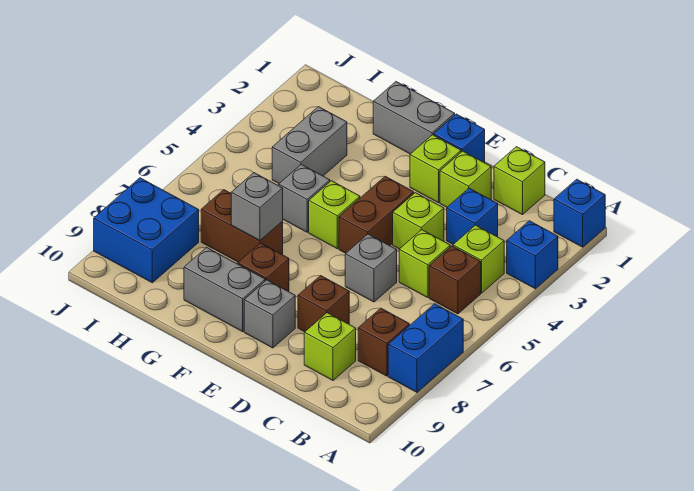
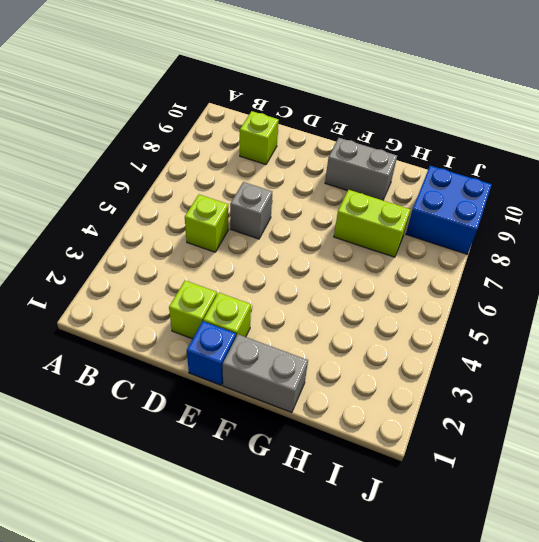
lime 1x2 brick [334,190,410,257] -> brown 1x2 brick [201,190,283,262]
none -> blue 1x1 brick [554,179,605,247]
none -> blue 1x1 brick [507,221,558,289]
none -> blue 1x2 brick [388,304,463,392]

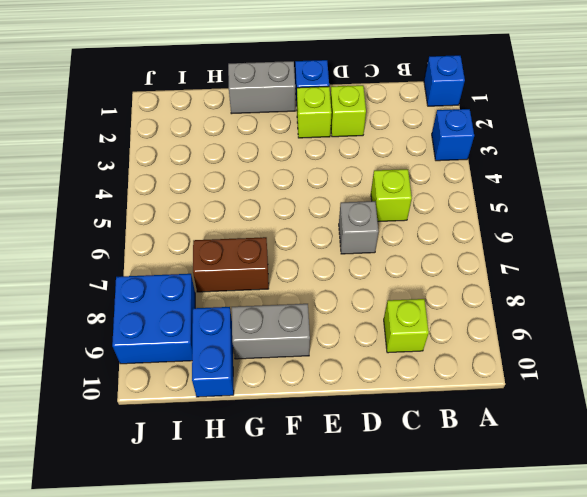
blue 1x2 brick [192,307,234,397] -> blue 1x2 brick moved to [388,304,463,392]
none -> lime 1x1 brick [453,225,504,293]
none -> brown 1x1 brick [429,246,481,314]
none -> brown 1x1 brick [358,308,409,376]

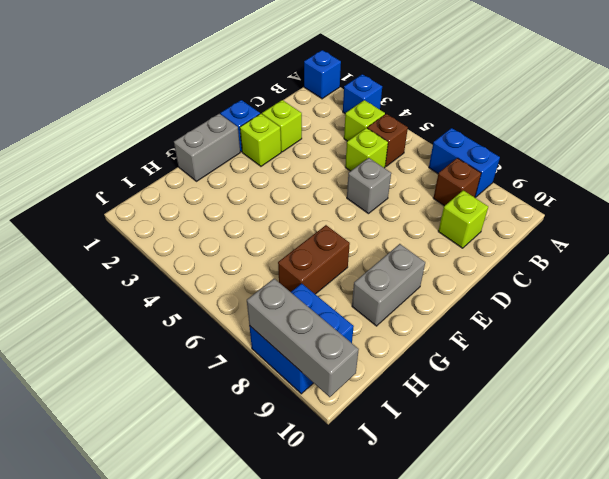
grey 1x3 brick [247,279,359,397] -> none
none -> lime 1x1 brick [494,147,545,215]
none -> blue 1x1 brick [447,188,498,244]
none -> lime 1x1 brick [393,193,444,249]

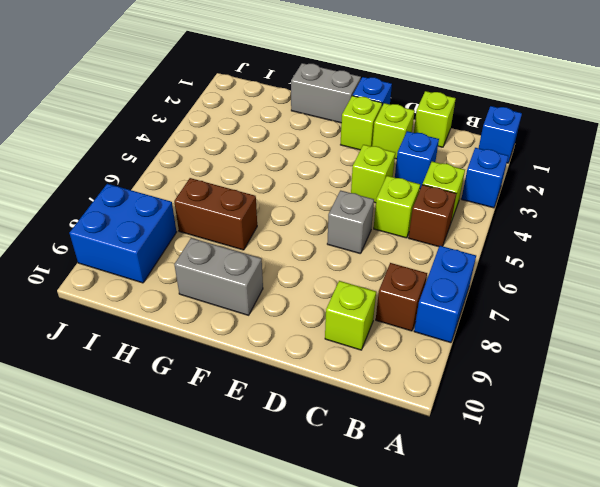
none -> brown 1x1 brick [298,276,349,332]
none -> brown 1x2 brick [339,176,414,253]
none -> grey 1x1 brick [244,280,295,348]

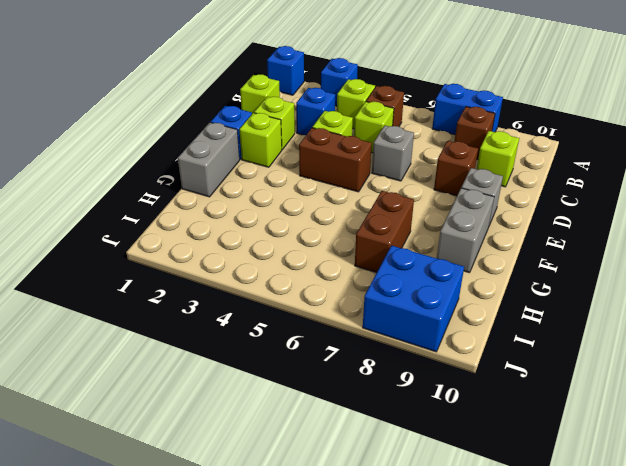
none -> lime 1x1 brick [309,181,360,249]
none -> brown 1x1 brick [238,243,289,292]
none -> grey 1x1 brick [279,164,330,232]

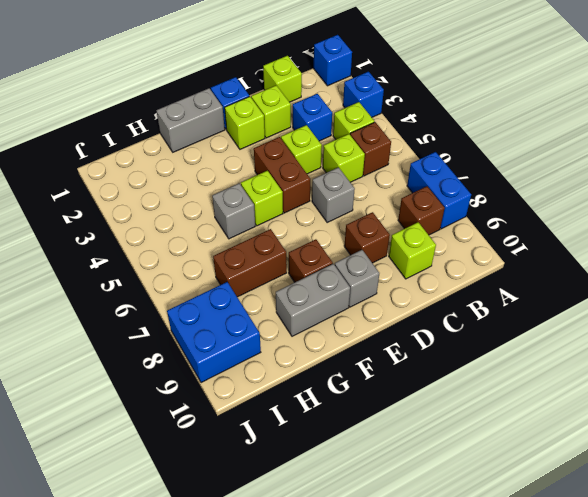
none -> grey 1x2 brick [272,107,347,183]
none -> grey 1x1 brick [231,173,283,241]

